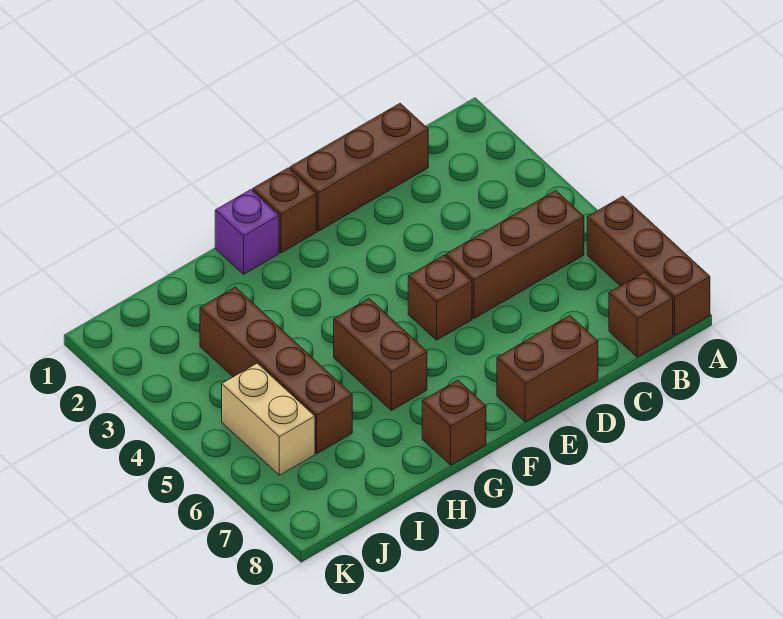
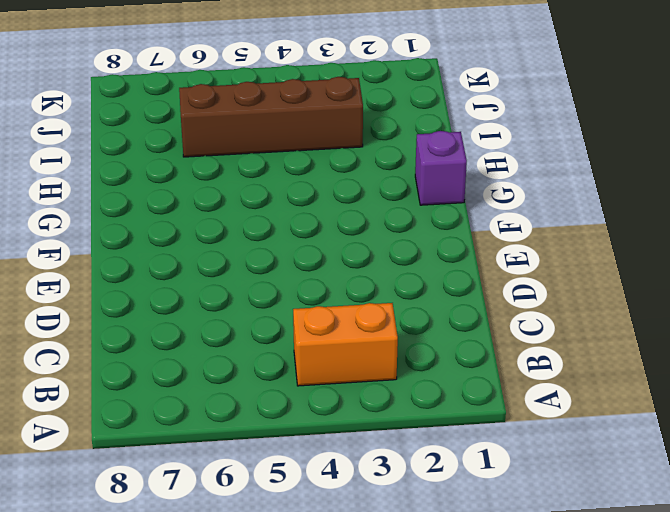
orange 1x2 brick [293,303,398,386] -> none
none -> brown 1x3 brick [587,196,710,335]
none -> brown 1x3 brick [446,191,584,318]
none -> brown 1x1 brick [609,272,673,357]

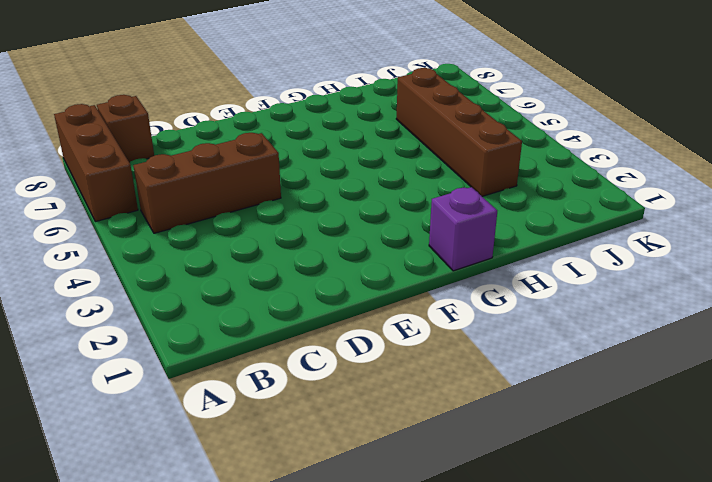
none -> brown 1x3 brick [290,103,428,231]
none -> brown 1x2 brick [497,316,598,422]
none -> brown 1x1 brick [408,255,472,340]

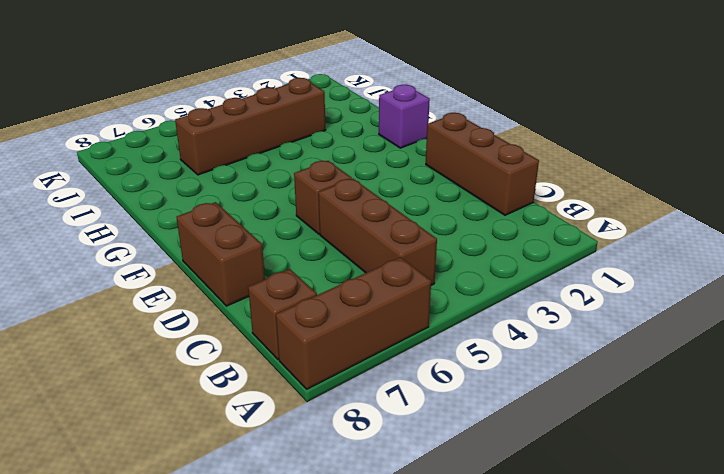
none -> brown 1x1 brick [253,168,316,253]
none -> brown 1x2 brick [334,299,427,411]
none -> brown 1x1 brick [422,380,486,465]

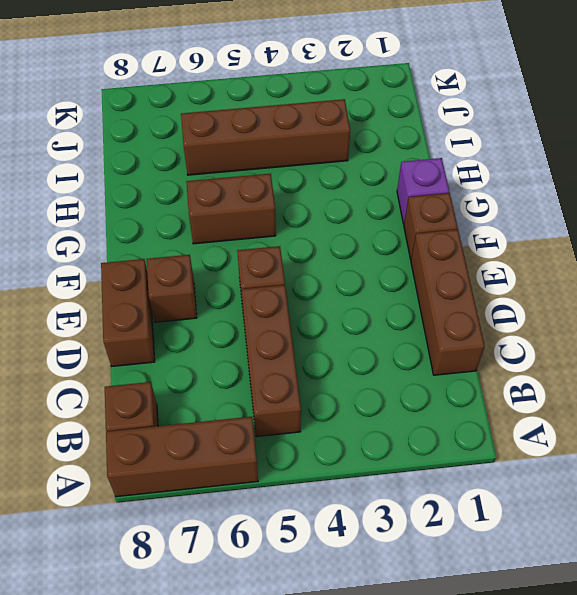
brown 1x1 brick [147,255,197,322] -> brown 1x1 brick moved to [422,380,486,465]
none -> tan 1x2 brick [222,363,315,475]

